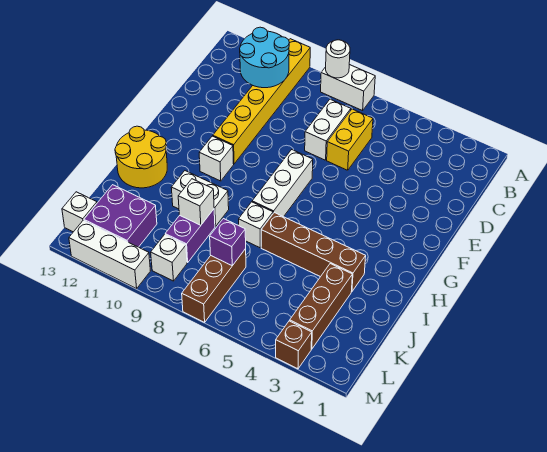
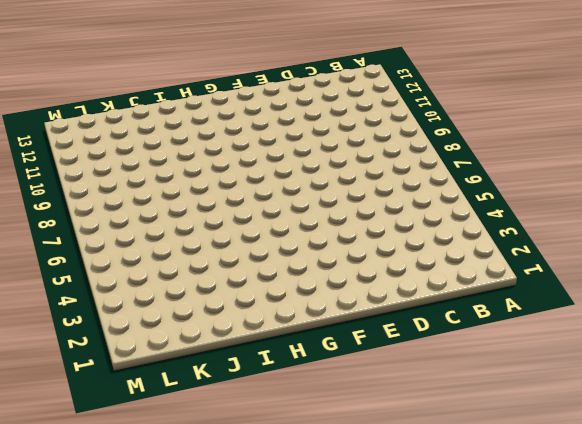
none -> white 1x2 brick [321,65,375,111]
none -> yellow 1x6 brick [213,39,310,164]
none -> yellow 1x2 brick [327,109,373,170]

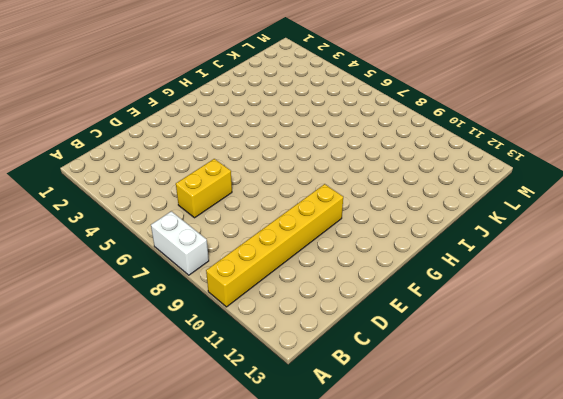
none -> white 1x2 brick [305,99,351,160]
none -> white 1x3 brick [252,150,313,217]
none -> white 1x1 brick [199,136,234,181]

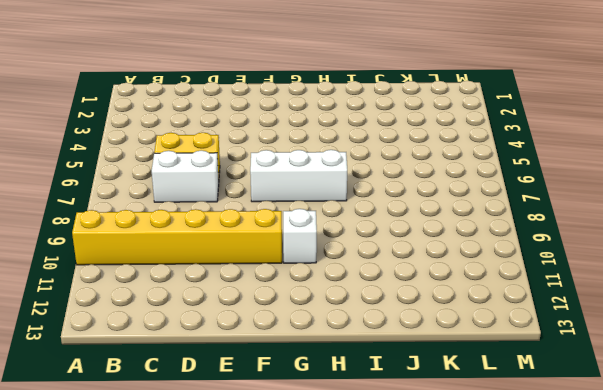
none -> white 1x2 brick [321,65,375,111]
none -> yellow 2x2 round brick [115,126,167,188]
none -> brown 1x4 brick [261,213,366,291]

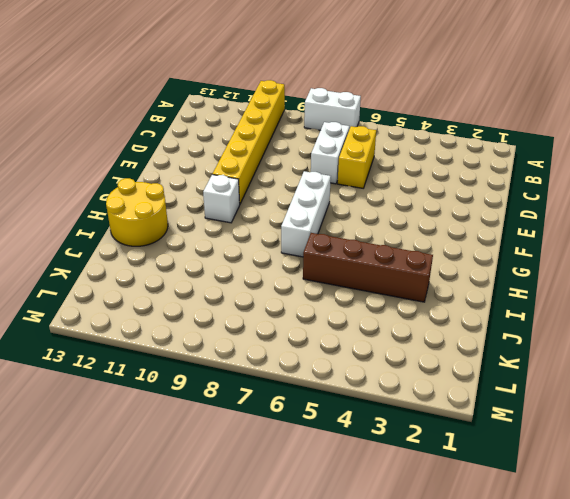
none -> white 1x1 brick [239,202,273,248]
none -> white 1x2 brick [171,171,229,226]
none -> brown 1x3 brick [290,264,352,349]

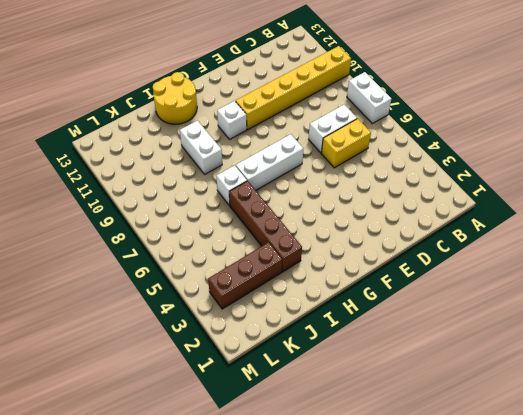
none -> purple 1x2 brick [165,209,215,262]
none -> brown 1x3 brick [182,249,246,322]
none -> purple 2x2 brick [84,185,157,247]

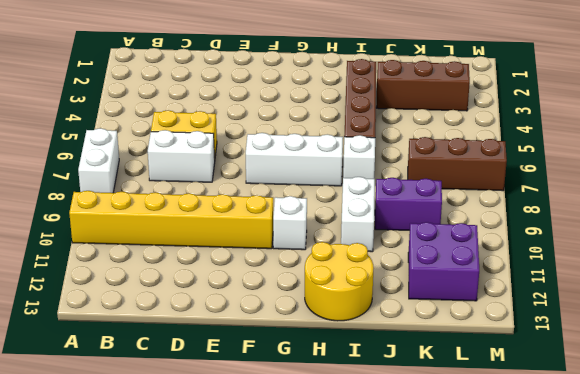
none -> white 1x1 brick [151,235,187,281]
none -> white 1x1 brick [62,192,97,232]
none -> brown 1x1 brick [276,321,312,369]

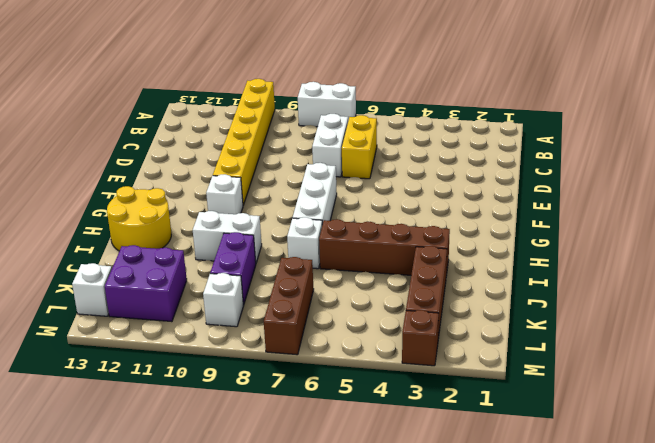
none -> white 1x3 brick [69,220,150,289]
none -> white 1x1 round brick [326,40,350,78]
none -> cyan 2x2 round brick [240,27,289,88]

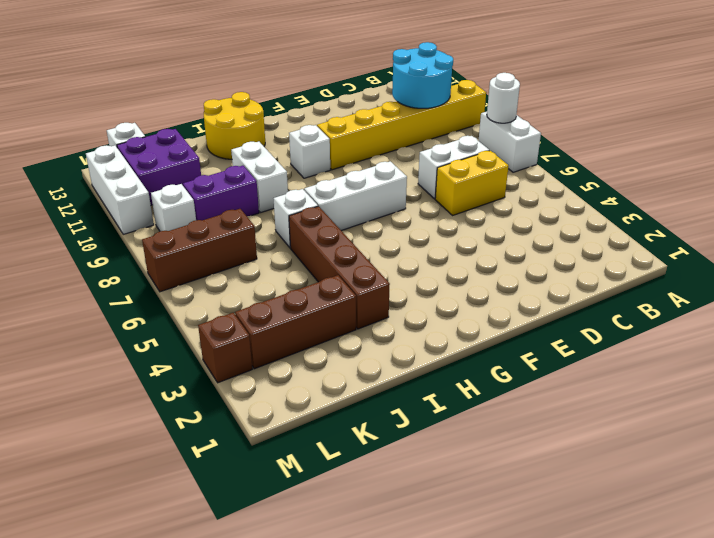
none -> white 1x1 brick [178,179,214,225]
none -> purple 1x1 brick [210,219,246,266]

